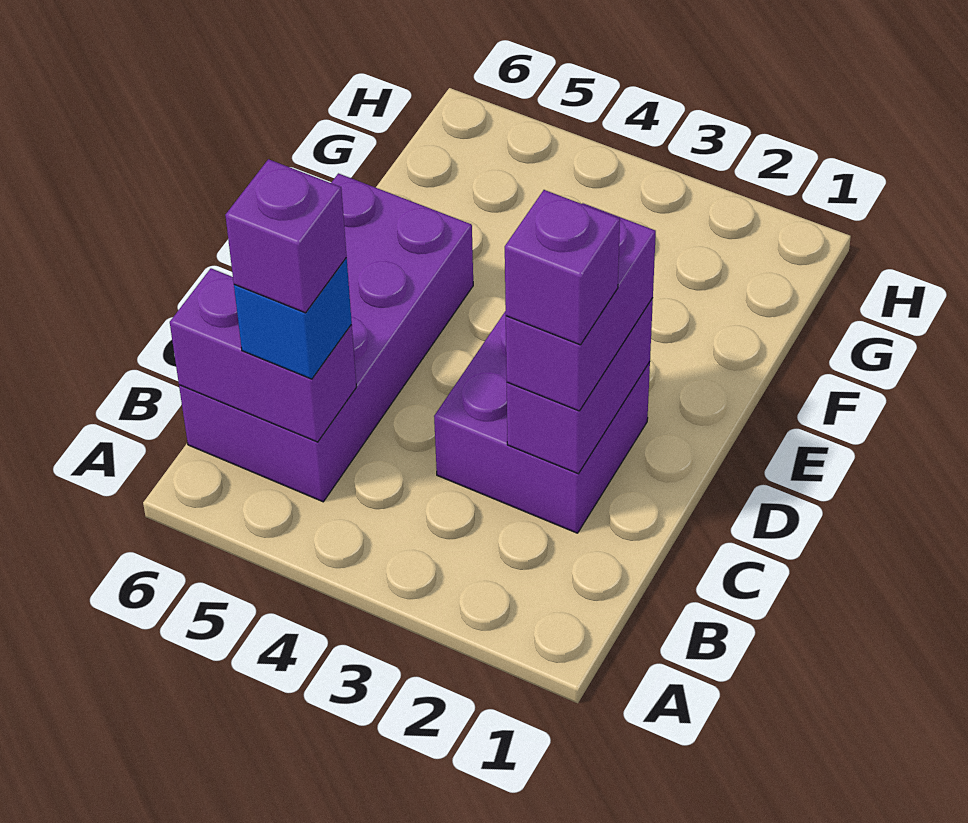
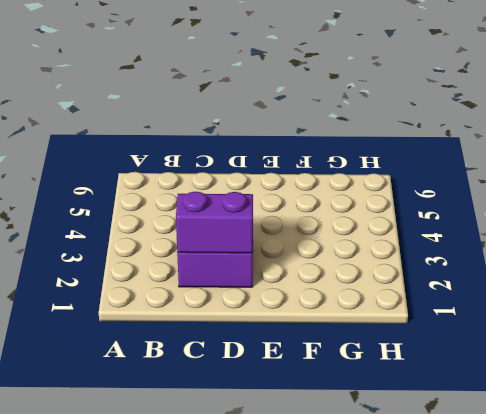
none -> purple 2x4 brick [179,173,473,502]
none -> purple 1x2 brick [170,268,356,442]

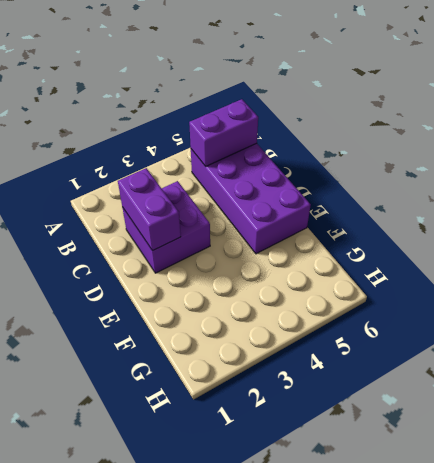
none -> blue 1x1 brick [234,258,352,379]
none -> purple 1x2 brick [506,203,656,411]

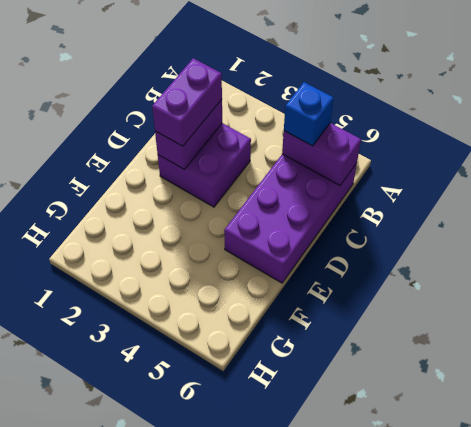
none -> purple 1x1 brick [225,159,347,313]
none -> purple 1x1 brick [505,190,620,345]

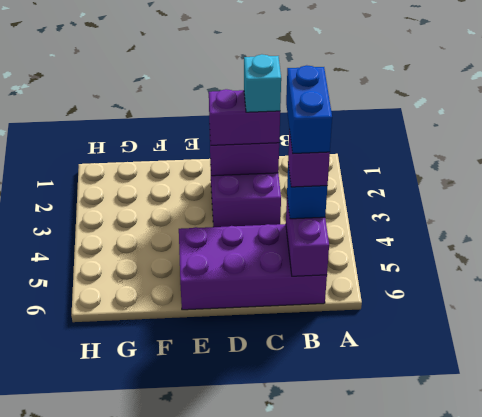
blue 1x2 brick [286,65,332,154] -> none
cyan 1x1 brick [244,54,281,112] -> purple 1x1 brick [505,190,620,345]

